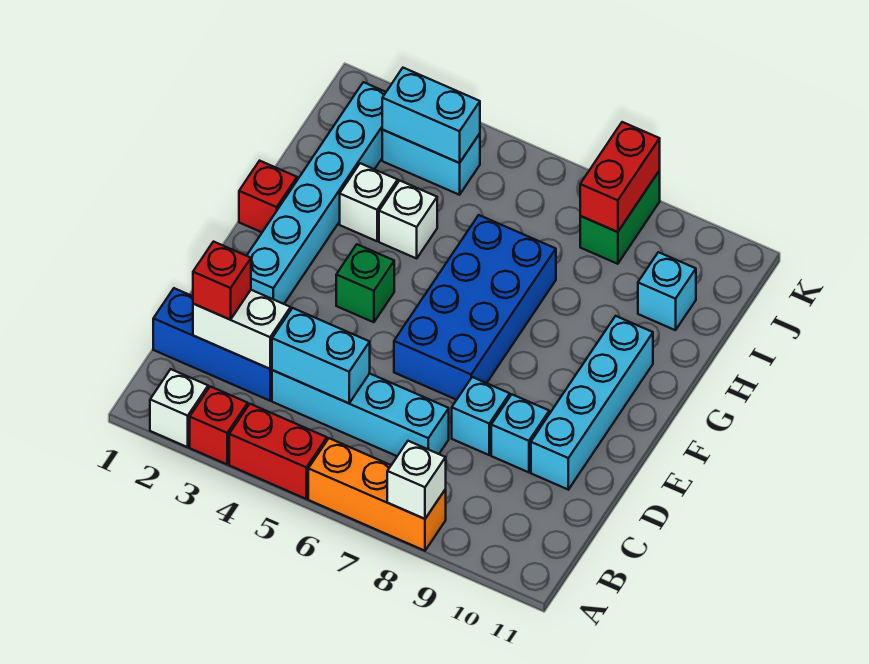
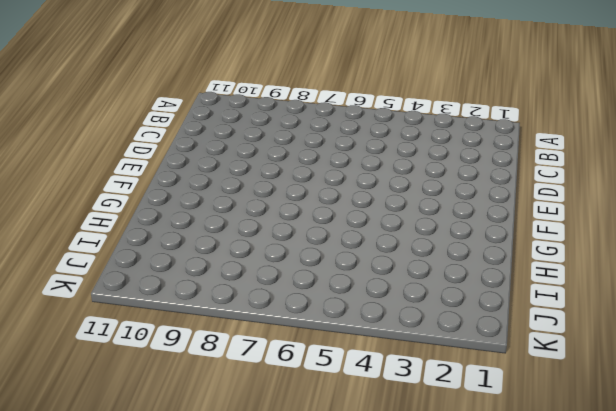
none -> white 1x1 brick [150,369,208,447]
none -> red 1x1 brick [190,386,248,464]
none -> red 1x2 brick [229,404,327,499]

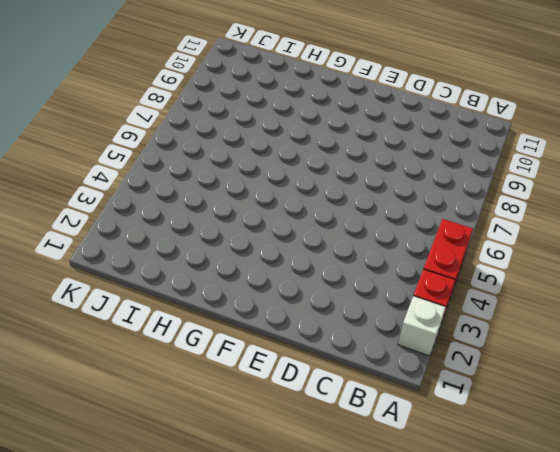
none -> orange 1x3 brick [308,438,446,551]
none -> blue 1x3 brick [153,288,272,401]
none -> cyan 1x4 brick [272,370,449,456]

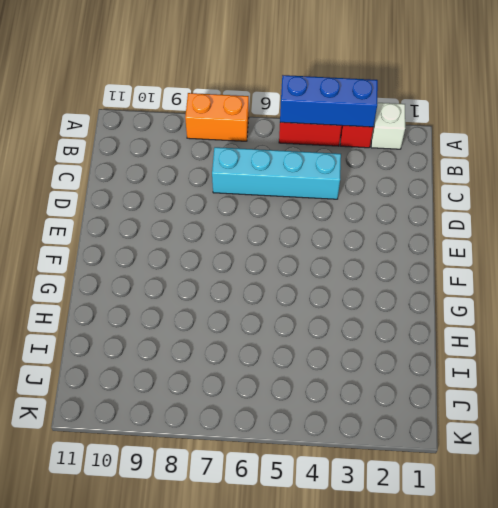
blue 1x3 brick [280,75,378,127] -> blue 1x3 brick moved to [153,288,272,401]
orange 1x2 brick [185,93,249,141] -> orange 1x3 brick [308,438,446,551]
none -> cyan 1x1 brick [452,377,510,455]
none -> cyan 1x1 brick [491,395,549,472]
none -> cyan 1x4 brick [531,316,653,490]

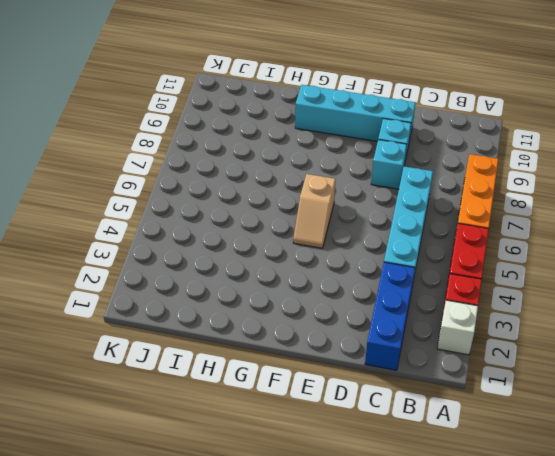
tan 1x2 slope [293,174,335,248] -> blue 2x4 brick [394,215,556,400]
none -> cyan 1x6 brick [247,82,386,304]
none -> green 1x1 brick [336,244,394,322]
none -> red 1x1 brick [239,161,297,232]

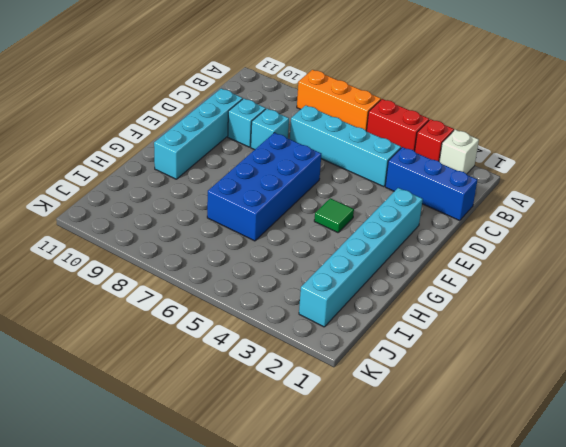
green 1x1 tile [314,198,354,233] -> green 1x1 brick [336,244,394,322]
none -> red 1x1 brick [239,161,297,232]
none -> white 1x1 brick [340,163,398,241]
none -> white 1x1 brick [379,181,437,258]

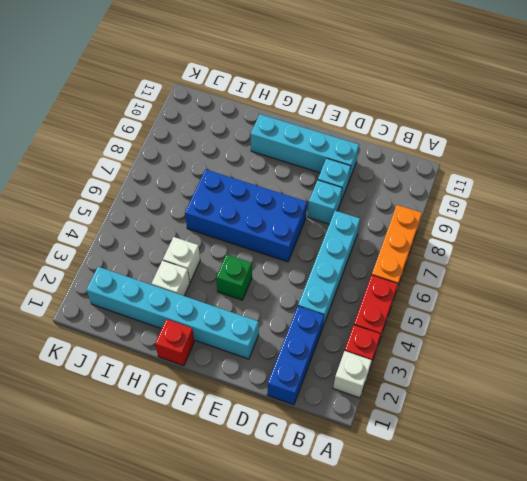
none -> cyan 1x1 brick [638,252,696,330]
none -> cyan 1x2 brick [382,130,480,195]
none -> green 1x2 brick [580,171,660,264]

